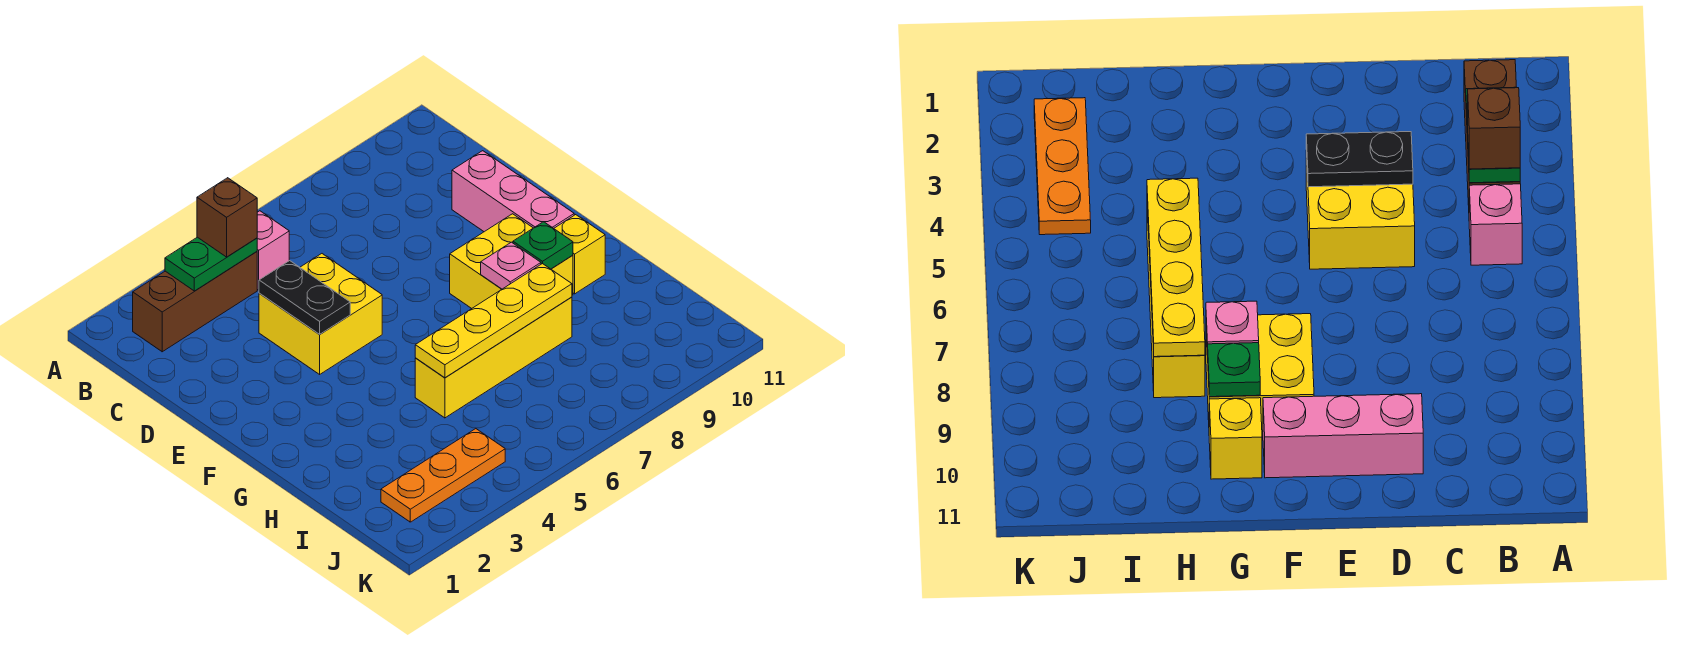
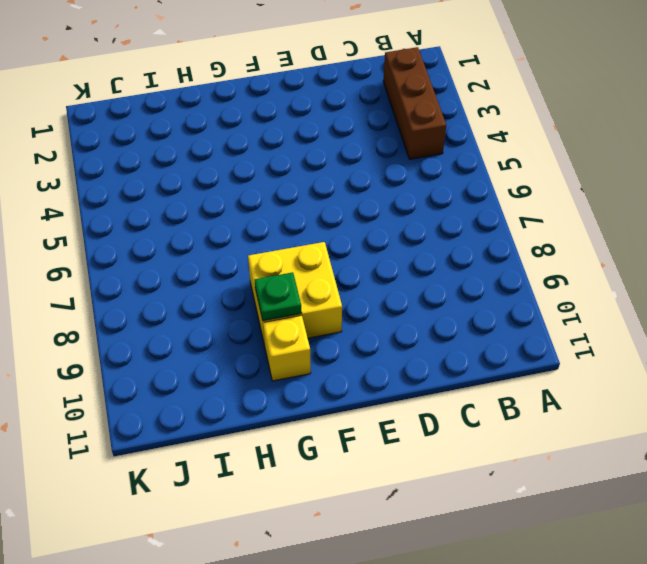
none -> pink 1x1 brick [257,211,289,290]
none -> yellow 2x2 brick [259,254,382,374]
none -> pink 1x3 brick [452,151,574,232]

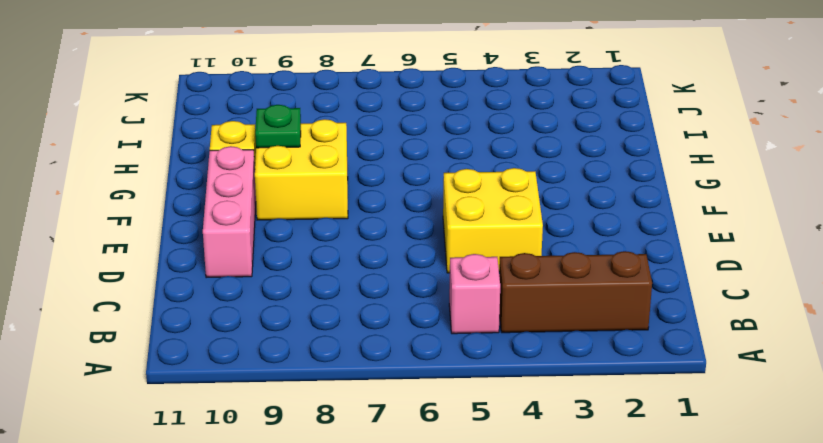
none -> yellow 1x4 brick [415,297,572,418]
none -> orange 1x3 plate [381,429,505,522]
none -> green 1x2 plate [165,237,257,291]

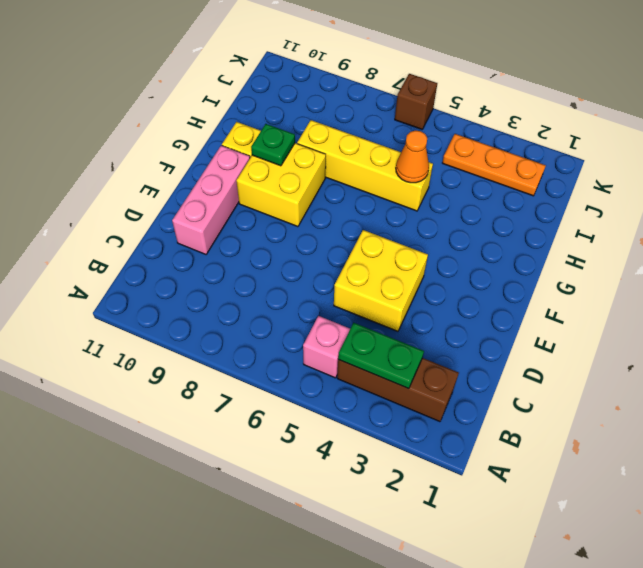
orange 1x1 cone [396,130,429,183] -> yellow 1x4 plate [415,263,572,378]
brown 1x1 brick [395,74,437,129] -> brown 1x1 brick moved to [197,178,257,257]
none -> black 1x2 plate [259,261,350,334]
none -> pink 1x1 plate [481,242,541,289]

